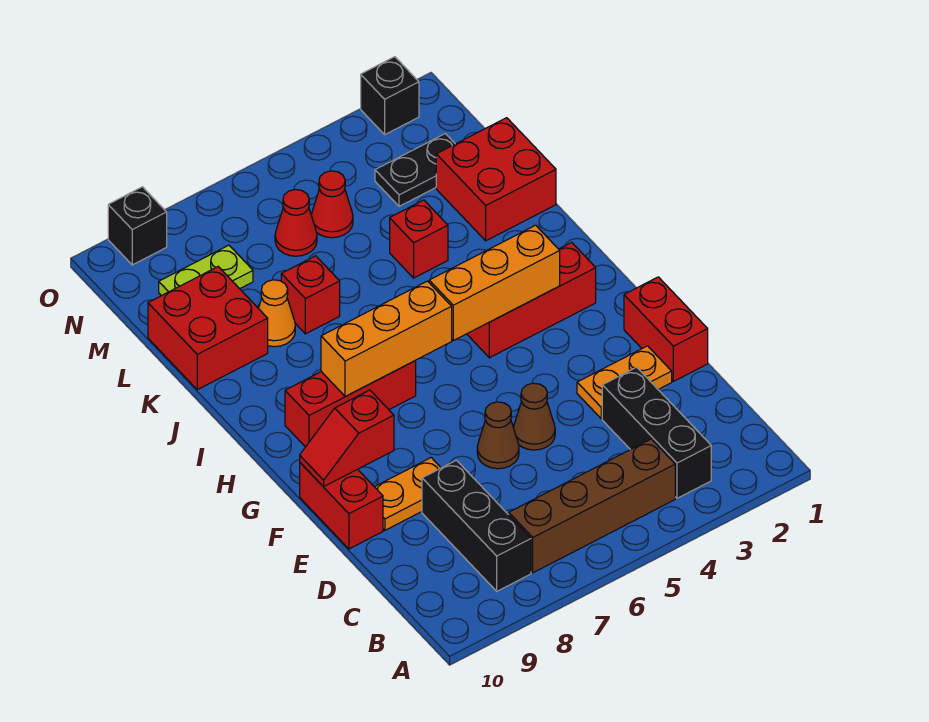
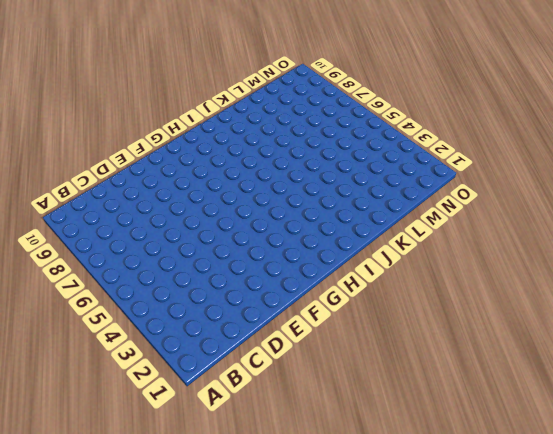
none -> black 1x3 brick [602,367,711,498]
none -> brown 1x4 brick [509,439,675,573]
none -> black 1x3 brick [422,460,531,591]

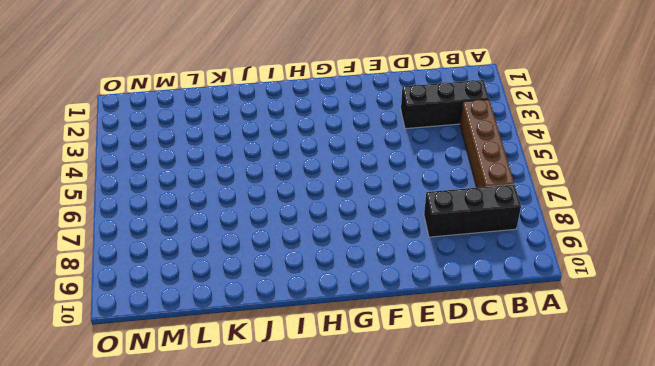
none -> red 1x2 brick [624,277,708,381]
none -> orange 1x2 plate [577,346,672,419]
none -> brown 1x1 cone [513,383,555,450]

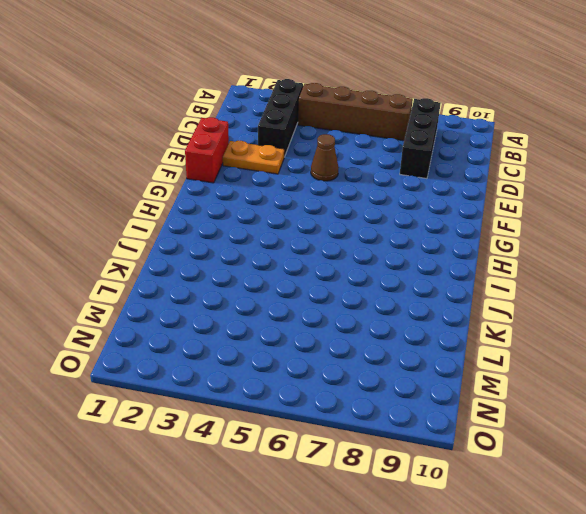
none -> brown 1x1 cone [477,402,519,469]
none -> orange 1x2 plate [375,458,441,530]
none -> red 1x2 brick [300,463,383,549]

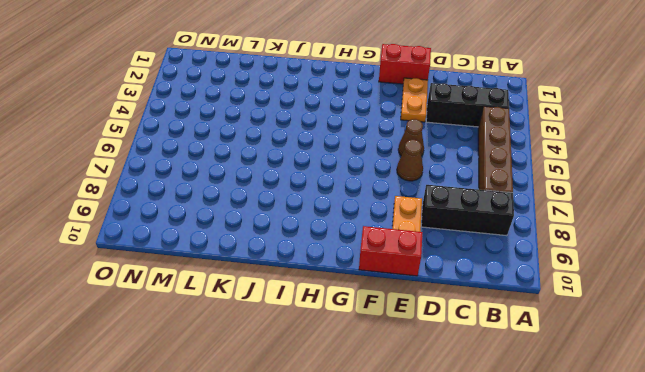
none -> red 1x3 brick [467,242,596,358]
none -> red 1x3 brick [285,361,416,447]
none -> red 2x2 brick [436,118,556,241]

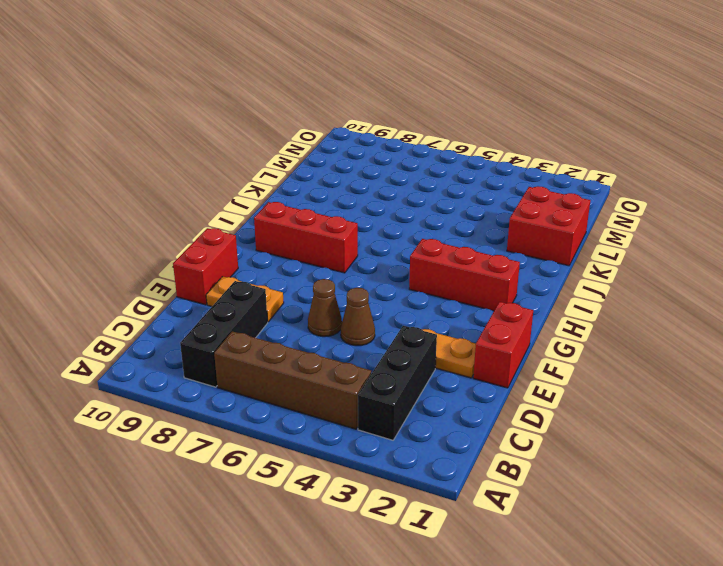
none -> red 1x1 brick [390,200,448,278]
none -> red 1x1 brick [281,256,340,334]
none -> orange 1x1 cone [258,280,295,347]

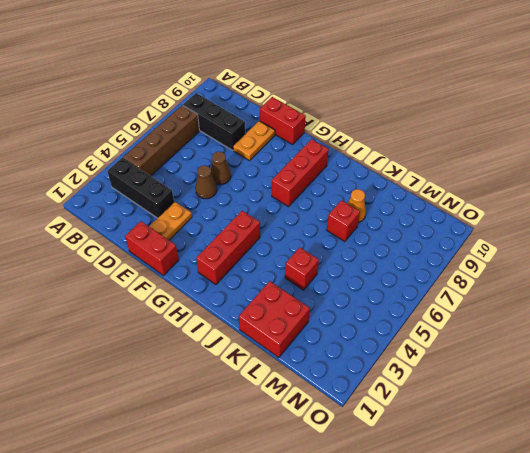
none -> red 2x2 brick [148,267,268,390]
none -> black 1x2 plate [375,134,455,206]
none -> red 1x1 cone [311,171,353,238]

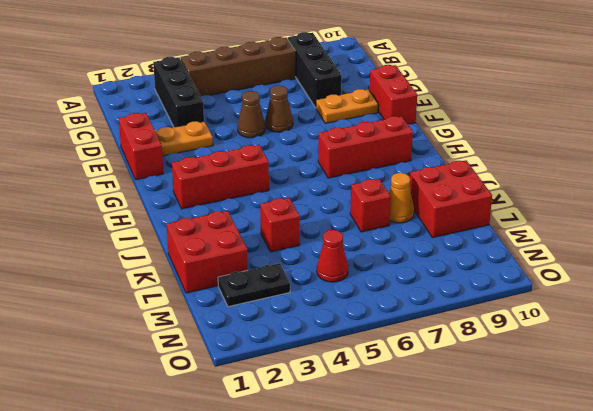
none -> red 1x1 cone [275,190,317,256]
none -> lime 1x2 plate [159,245,253,296]
none -> black 1x1 brick [361,57,419,134]

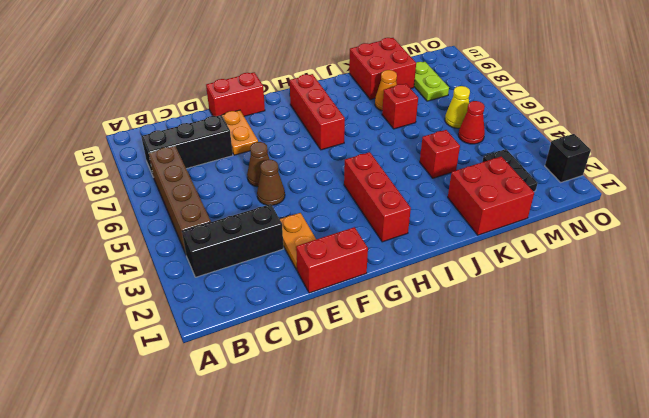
yellow 1x1 cone [445,86,470,128] -> red 1x1 cone [275,190,317,256]
none -> black 1x1 brick [108,187,167,265]
none -> red 1x2 slope [300,390,394,487]
none -> orange 1x3 brick [429,225,560,341]

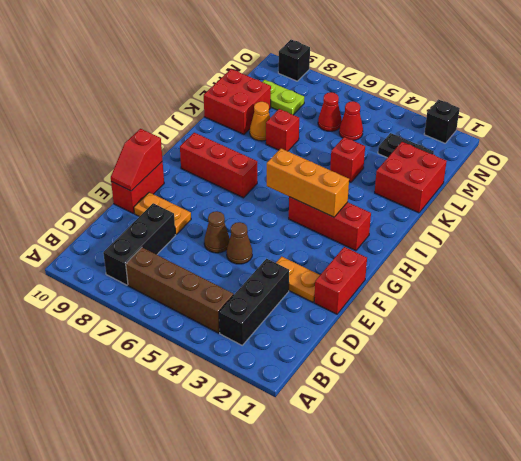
red 1x2 slope [111,129,163,191] -> red 1x2 slope turned to [300,390,394,487]
none -> orange 1x3 brick [321,281,452,397]

